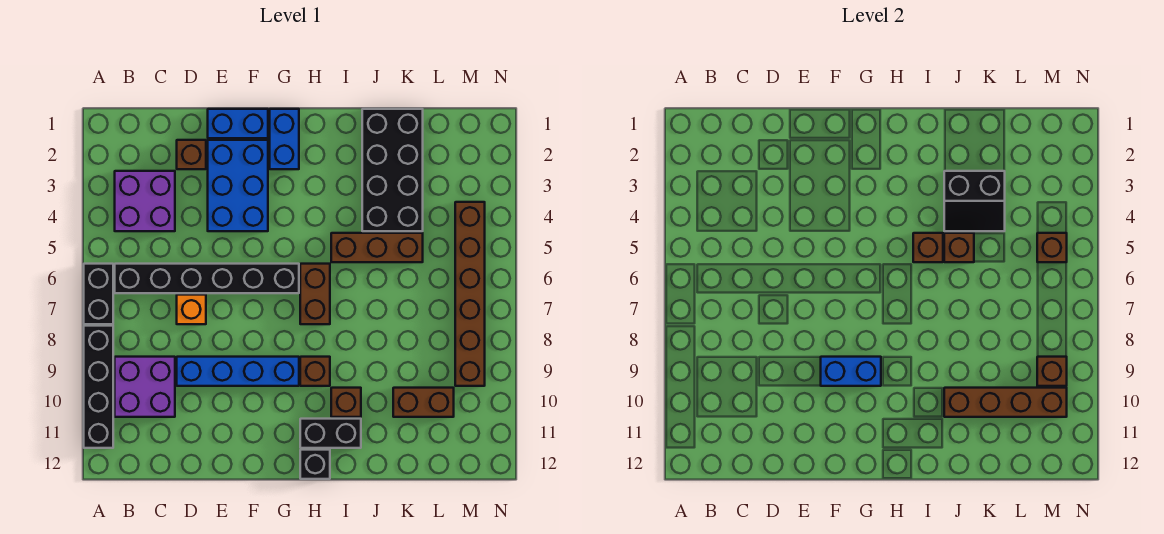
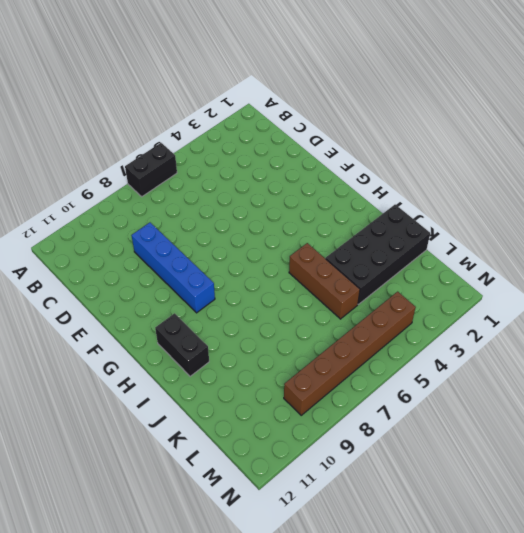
none -> black 1x4 brick [84,326,113,448]
none -> purple 2x2 brick [115,171,175,231]
none -> black 1x6 brick [115,264,299,293]

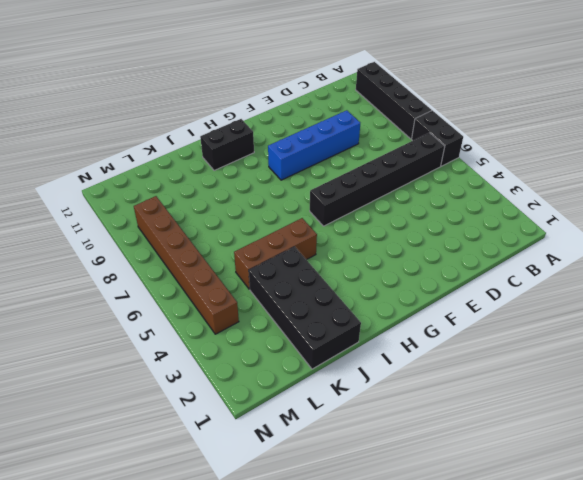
none -> purple 2x2 brick [115,171,175,231]
none -> purple 2x2 brick [115,357,175,417]
none -> brown 1x1 brick [177,140,206,169]

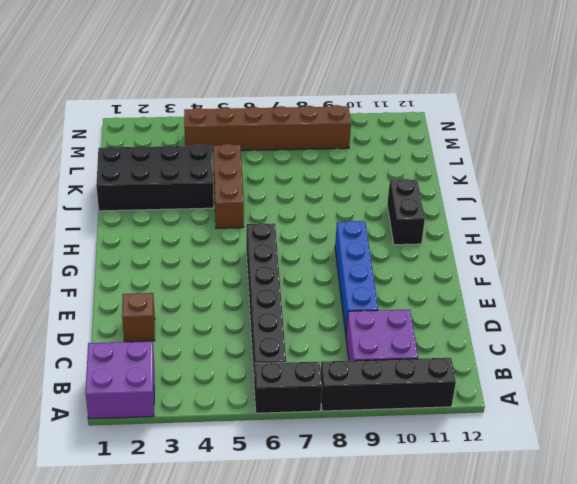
purple 2x2 brick [85,341,154,419] -> purple 2x2 brick moved to [115,171,175,231]
none -> orange 1x1 brick [177,295,206,324]
none -> blue 1x2 brick [208,109,268,138]
none -> blue 2x3 brick [208,140,268,231]

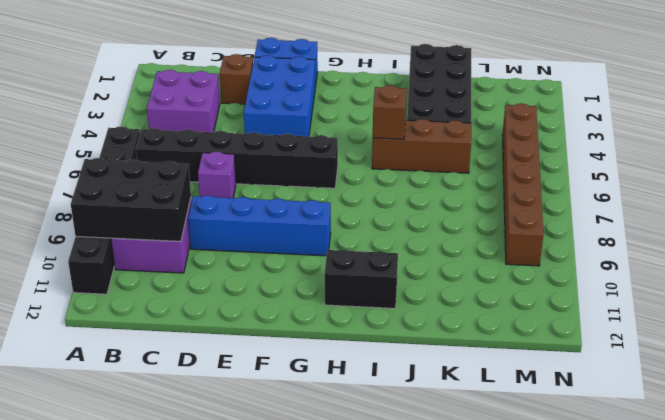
black 2x3 brick [71,158,191,241] -> none
purple 1x1 brick [198,152,236,198] -> orange 1x1 brick [177,295,206,324]
none -> blue 1x2 brick [270,109,299,169]
none -> brown 1x2 brick [300,264,330,324]
none -> brown 1x1 brick [300,357,330,386]

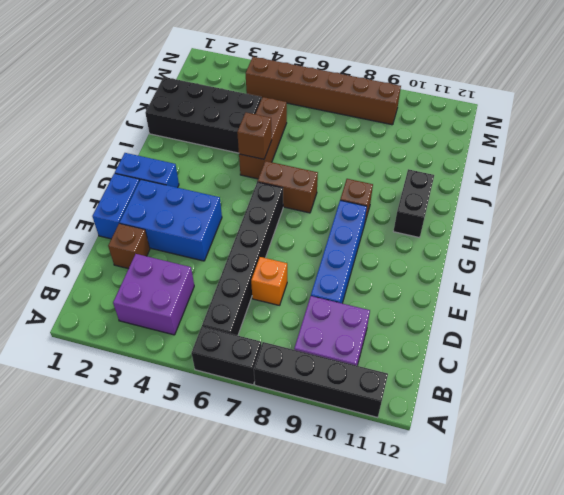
none -> black 1x1 brick [300,450,330,479]
none -> brown 1x1 brick [331,388,361,417]
none -> brown 1x2 brick [393,388,454,417]

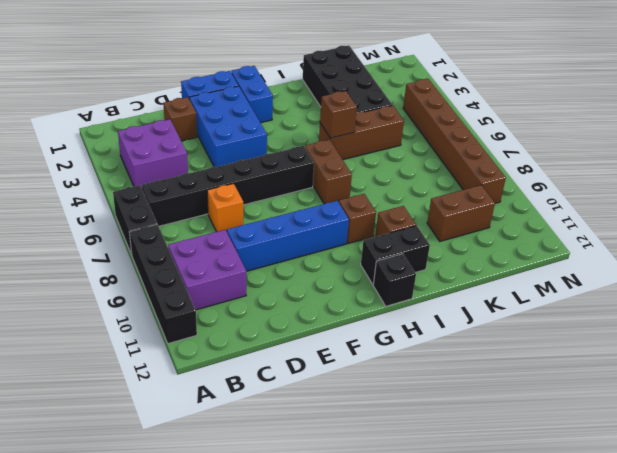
none -> blue 1x2 brick [821,357,881,386]
none -> black 2x2 slope [944,171,1005,231]
none -> brown 1x1 brick [944,233,974,262]

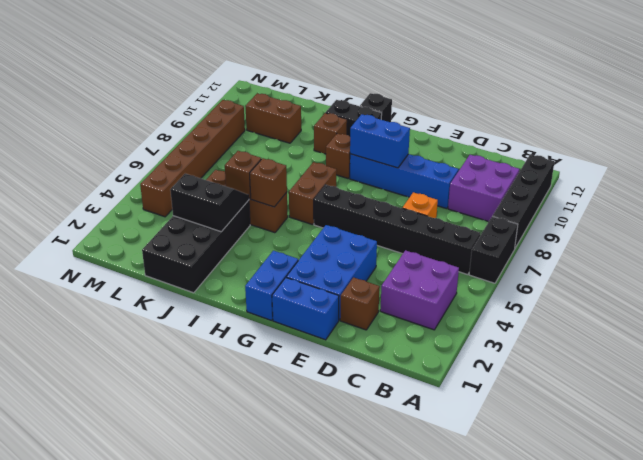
none -> brown 1x4 brick [944,388,1067,417]
none -> brown 1x1 brick [1037,233,1067,262]
none -> brown 1x1 brick [1037,357,1067,386]

